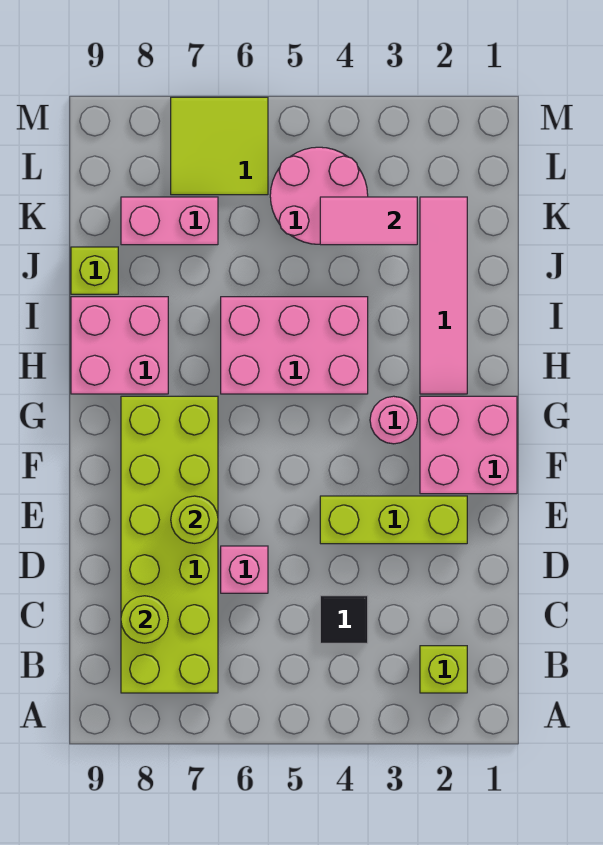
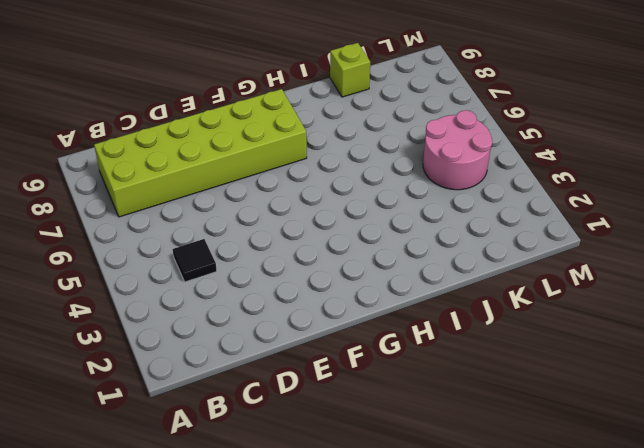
none -> lime 1x1 brick [420,646,467,693]
none -> pink 1x1 brick [221,546,268,593]
none -> lime 1x3 brick [320,496,467,544]

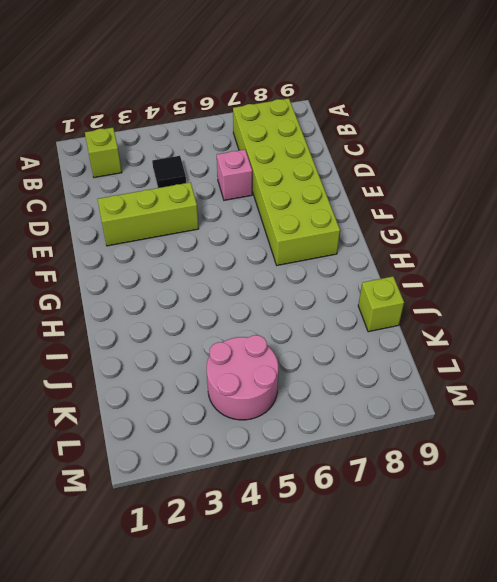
none -> pink 2x2 brick [420,396,517,494]
none -> pink 1x1 round brick [370,396,417,444]
none -> pink 1x4 tile [420,197,467,394]

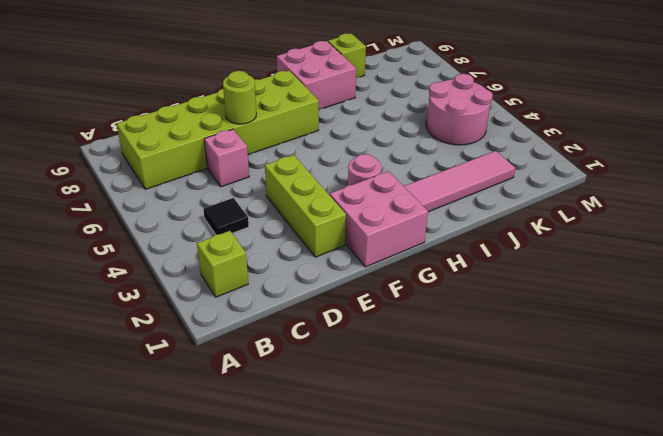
none -> pink 2x3 brick [221,297,368,394]
none -> pink 1x2 brick [121,197,218,245]
none -> lime 2x2 tile [171,97,268,195]

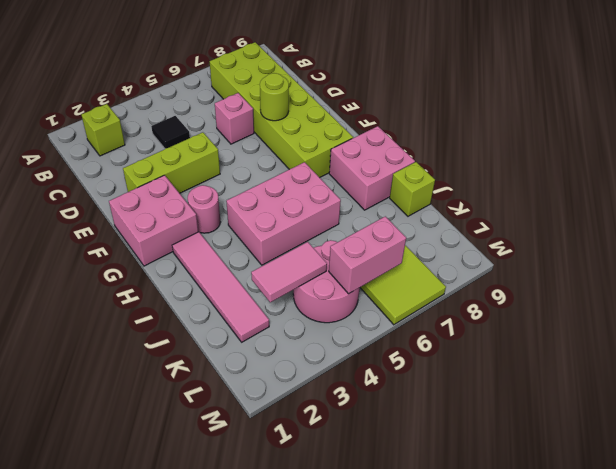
pink 1x2 brick [329,216,406,294] -> pink 1x2 brick moved to [121,197,218,245]
none -> lime 1x1 round brick [121,596,168,643]

